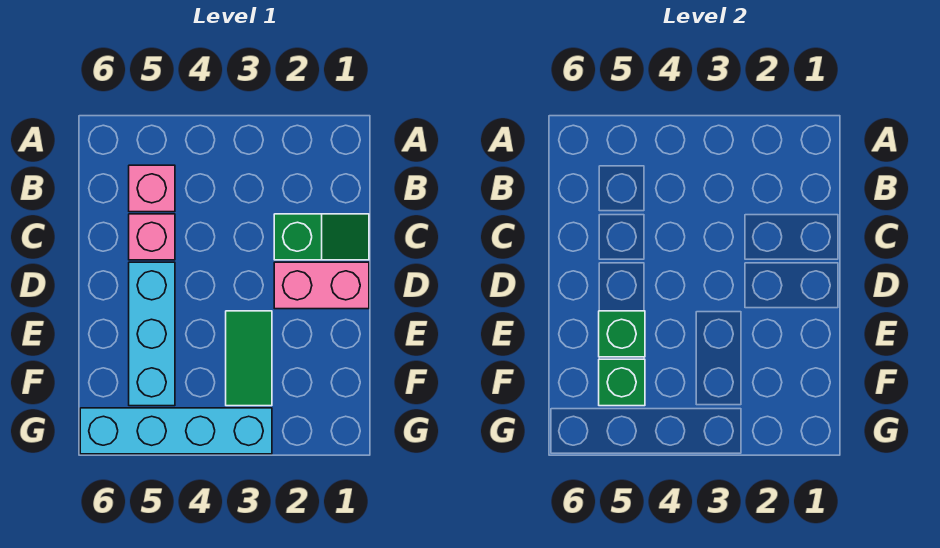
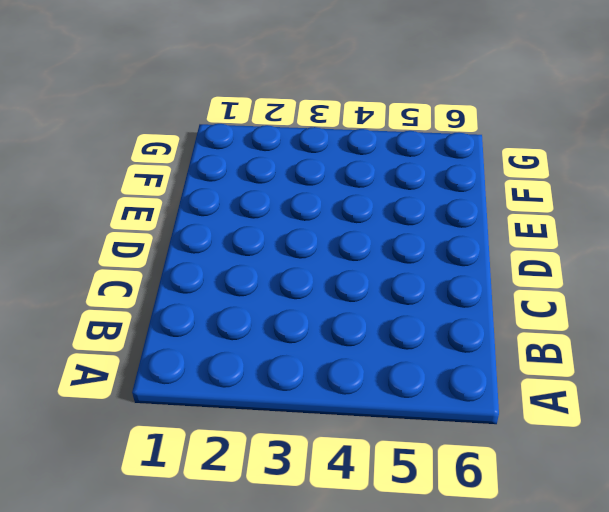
none -> pink 1x1 brick [129,165,175,212]
none -> green 1x2 slope [274,214,369,260]

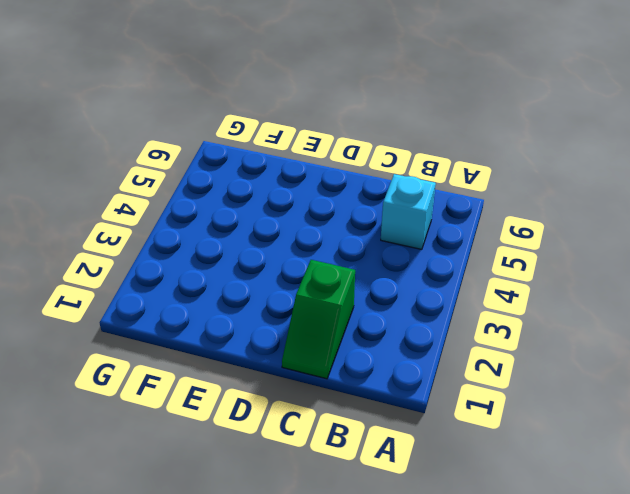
cyan 1x1 brick [381,174,436,249] -> pink 1x1 brick [129,165,175,212]
none -> pink 1x1 brick [129,214,175,260]
none -> pink 1x2 brick [274,262,369,309]

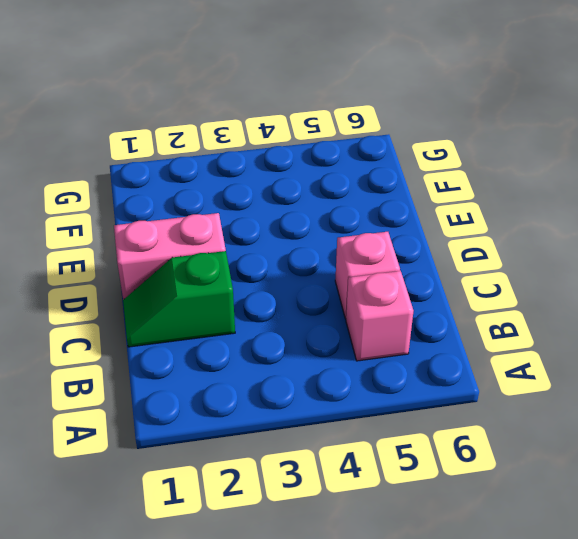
none -> cyan 1x3 brick [129,262,175,406]
none -> green 1x2 tile [226,311,272,406]

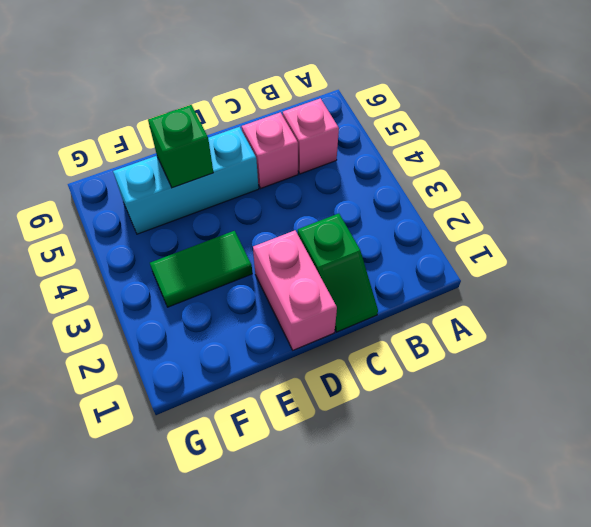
none -> cyan 1x4 brick [80,408,272,454]
none -> green 1x1 brick [599,359,645,406]

